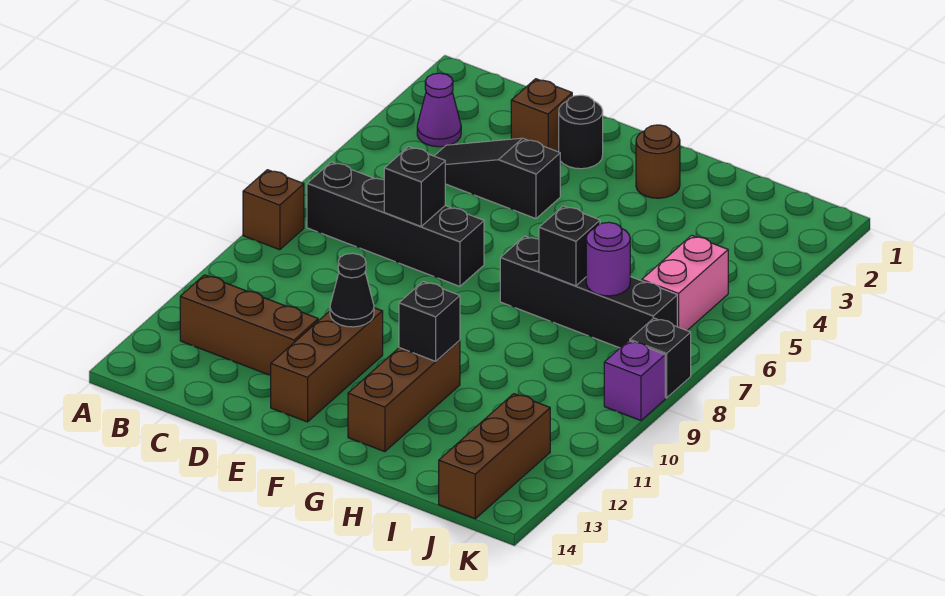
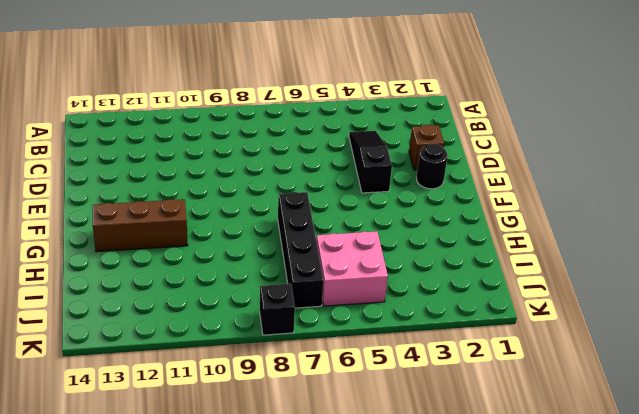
pink 2x2 brick [316,231,388,306] -> pink 1x2 brick [642,236,728,330]
none -> brown 1x1 brick [243,170,304,250]
none -> purple 1x1 cone [417,73,461,147]
none -> black 1x4 brick [307,162,484,286]

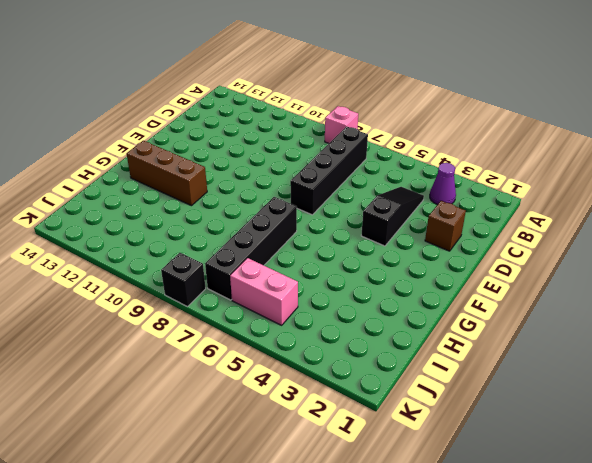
pink 1x1 brick [325,106,358,143] -> brown 1x1 brick [243,170,304,250]
none -> brown 1x3 brick [180,275,318,375]
none -> black 1x1 round brick [559,95,603,169]
none -> brown 1x3 brick [271,308,383,422]

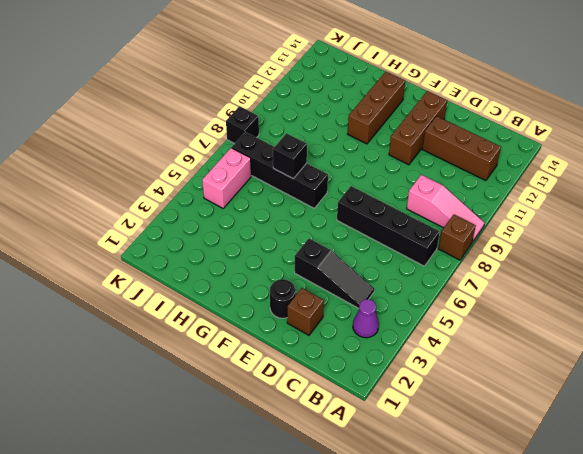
pink 1x3 slope [407,175,485,242] -> none
none -> brown 1x1 round brick [636,125,680,198]
none -> brown 1x3 brick [439,394,550,519]
none -> purple 1x1 brick [604,341,665,421]

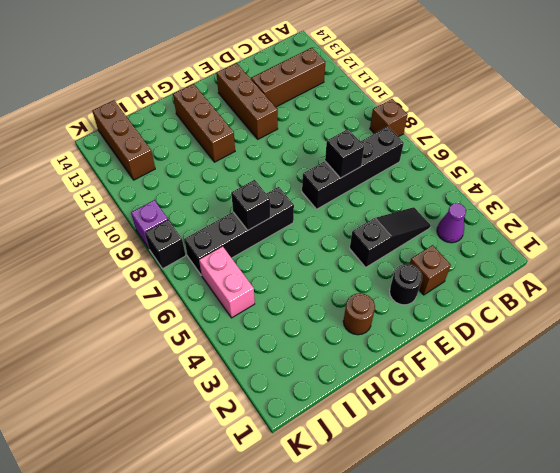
none -> black 1x1 cone [330,253,374,327]
none -> black 1x1 brick [399,282,460,361]
none -> purple 1x1 round brick [586,222,630,296]

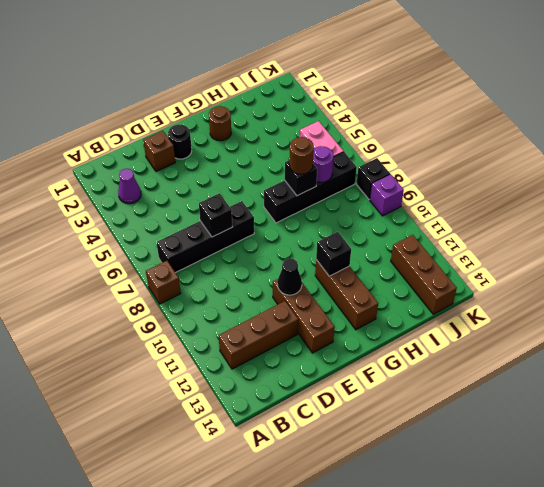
brown 1x1 round brick [289,137,314,174] -> none
none -> black 1x3 slope [435,138,560,219]

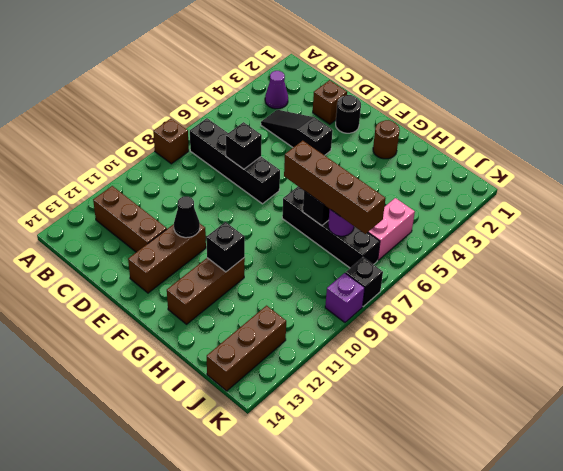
brown 1x4 brick [284,141,386,234] -> none

